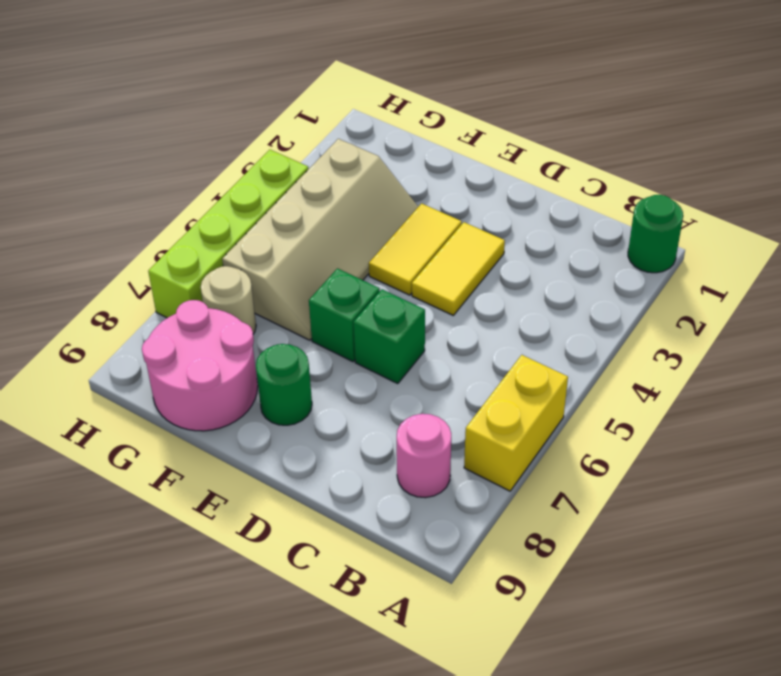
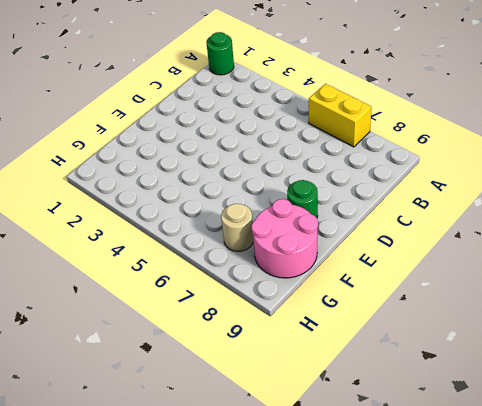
none -> pink 1x1 round brick [397,414,451,498]
none -> yellow 1x2 tile [412,222,505,315]
none -> green 1x1 brick [354,289,425,384]

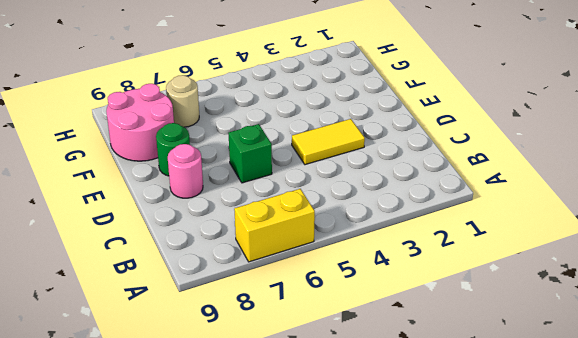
pink 1x1 round brick [168,144,203,198] -> pink 1x1 round brick moved to [397,414,451,498]
none -> green 1x1 round brick [628,195,683,273]
none -> yellow 1x2 tile [369,204,462,295]
none -> green 1x1 brick [309,269,380,361]

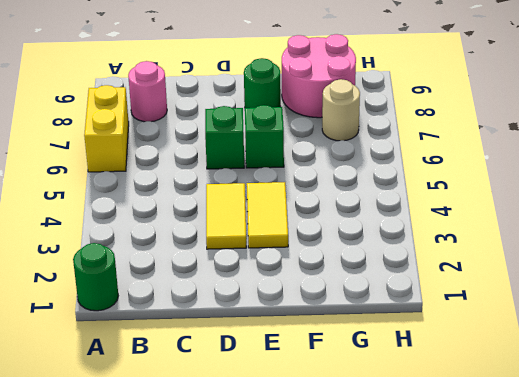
none -> tan 2x4 slope [222,139,418,340]
none -> lime 1x4 brick [148,150,309,318]

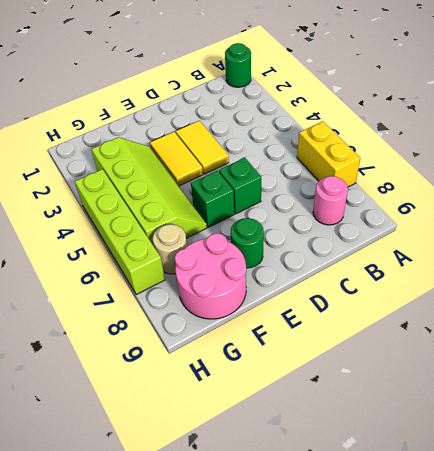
lime 2x4 slope [91,137,207,246] -> tan 2x4 slope [222,139,418,340]

